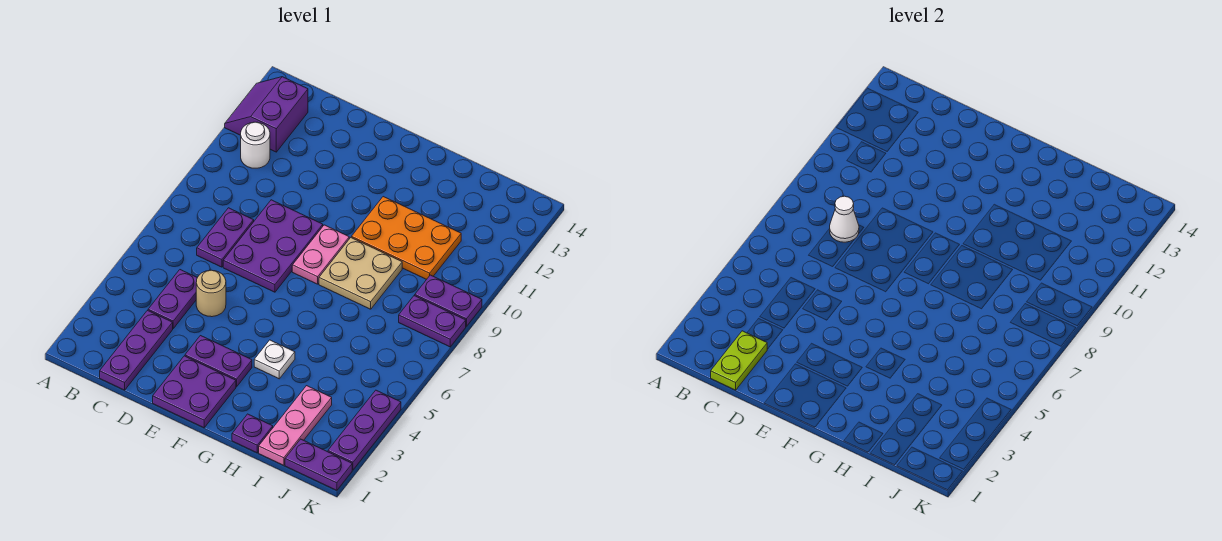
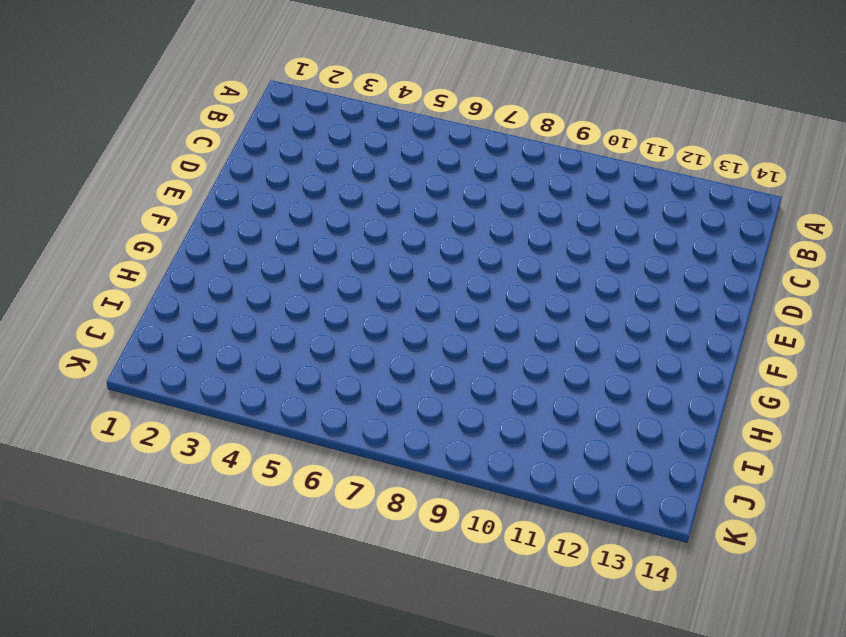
none -> purple 2x2 slope [225,77,308,152]
none -> white 1x1 round brick [241,122,270,168]
none -> purple 1x3 plate [100,311,173,390]

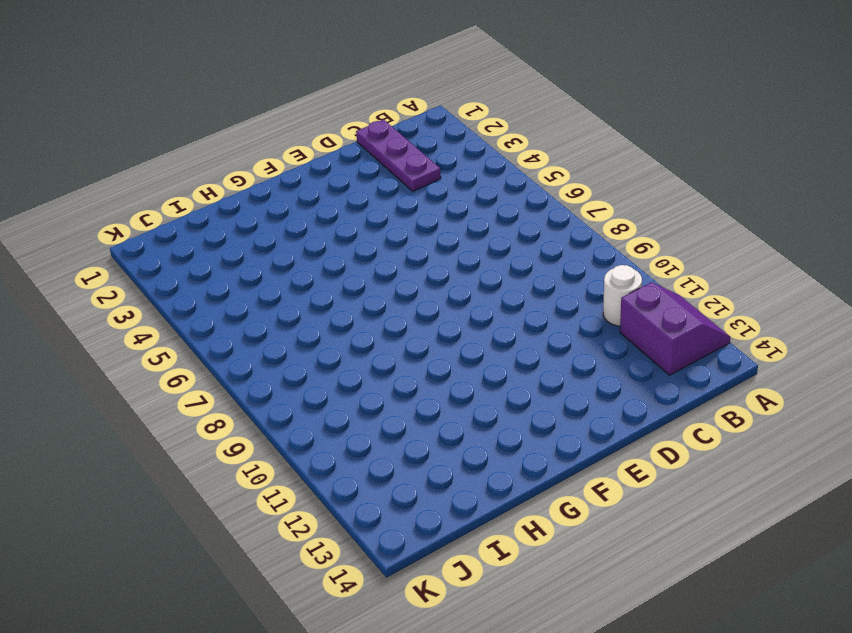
none -> purple 1x2 plate [148,270,197,328]
none -> purple 1x2 plate [197,208,254,267]
none -> tan 1x1 round brick [196,270,226,317]

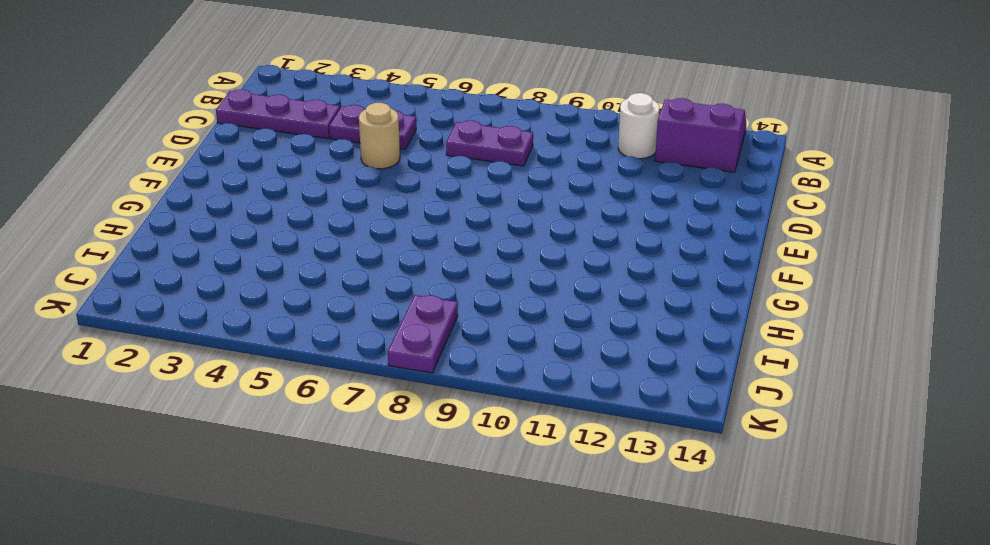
none -> purple 2x3 plate [223,200,323,292]
none -> purple 2x2 plate [153,356,236,428]
none -> purple 1x2 plate [185,336,252,387]

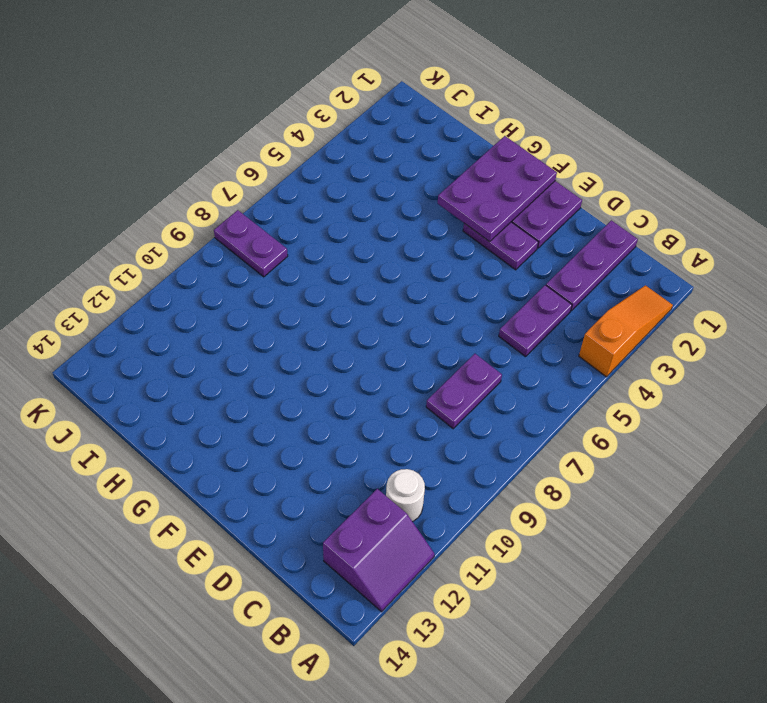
orange 1x3 slope [579,285,673,377] -> none
purple 2x3 plate [438,136,557,242] -> purple 2x3 plate moved to [223,200,323,292]
none -> tan 1x1 round brick [196,270,226,317]
none -> pink 1x2 plate [292,225,349,284]
none -> white 1x1 plate [254,340,295,379]

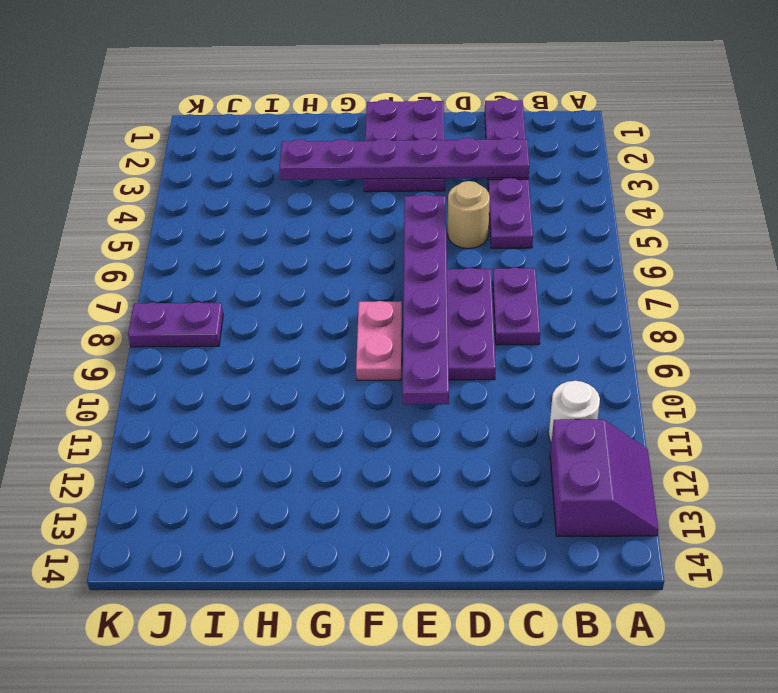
purple 1x6 plate [279,137,529,180] -> none
purple 1x6 plate [403,194,449,404] -> none
none -> white 1x1 plate [254,340,295,379]
none -> tan 2x2 plate [319,238,402,309]
none -> orange 2x3 plate [351,197,461,279]

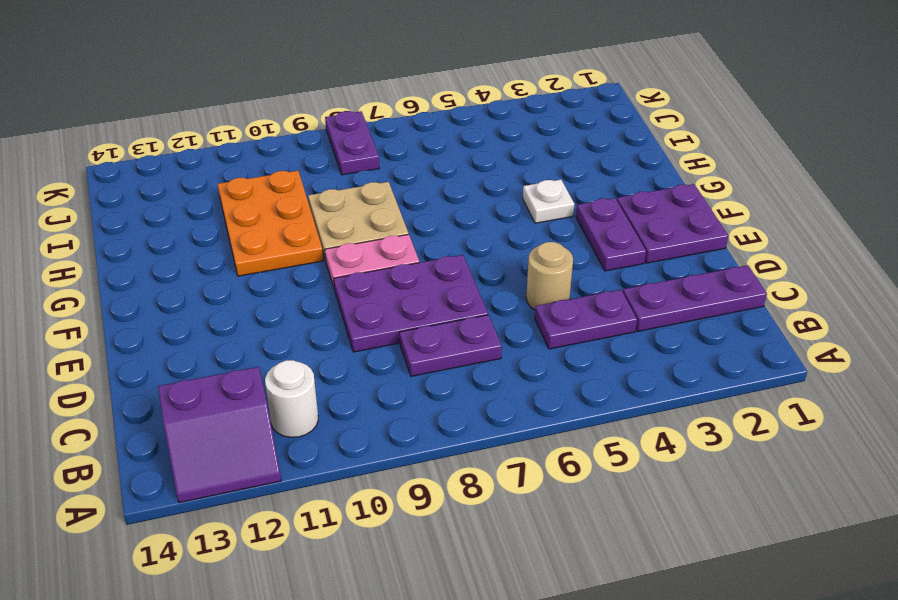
none -> purple 1x1 plate [232,414,273,453]
none -> pink 1x3 plate [259,386,332,465]
none -> purple 1x2 plate [285,439,352,490]

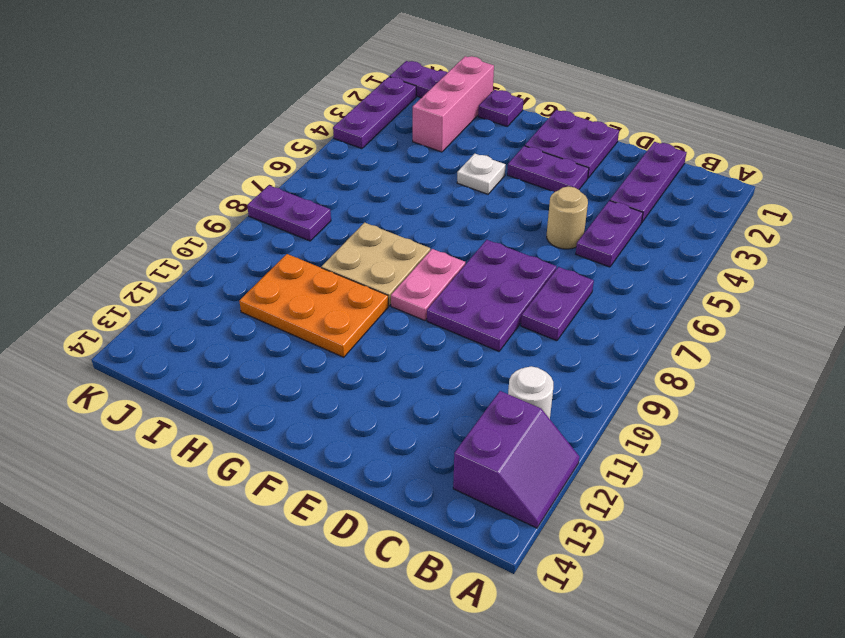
pink 1x3 brick [413,56,494,152] -> pink 1x3 plate [259,386,332,465]
none -> purple 1x2 plate [415,275,482,326]
none -> lime 1x2 plate [711,331,767,390]
none -> white 1x1 cone [830,196,859,242]

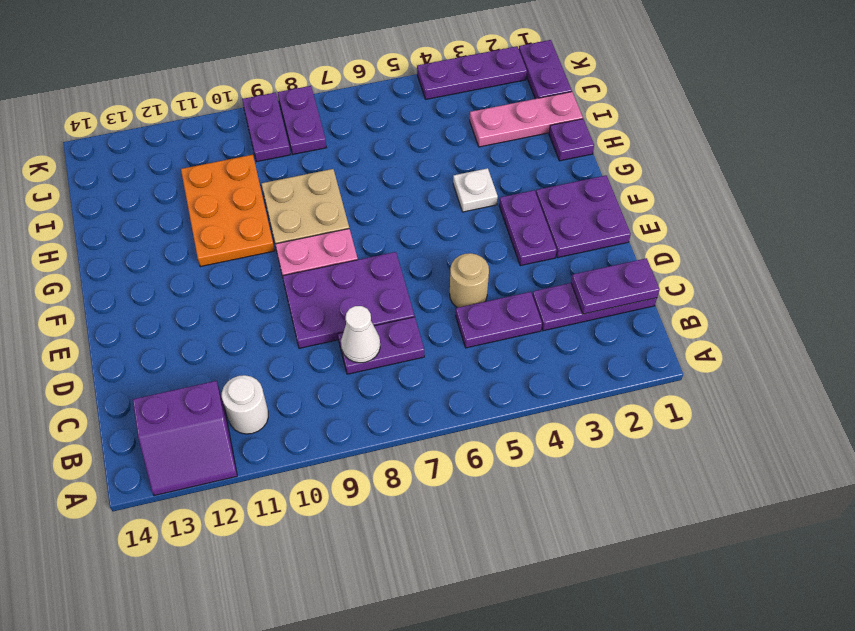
purple 1x2 plate [571,258,660,314] -> lime 1x2 plate [711,331,767,390]

